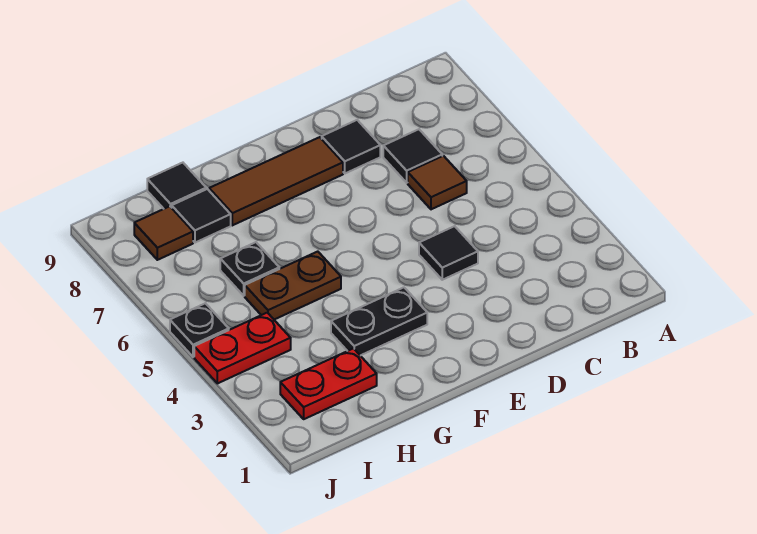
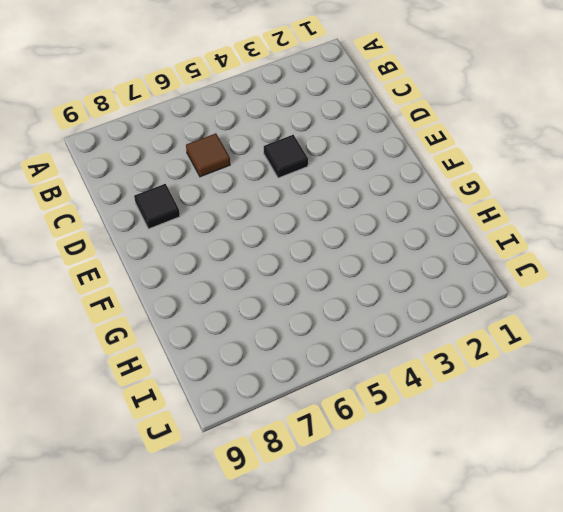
none -> black 1x1 tile [383,129,442,183]
none -> brown 1x3 tile [209,137,343,225]
none -> black 1x2 plate [331,287,427,356]

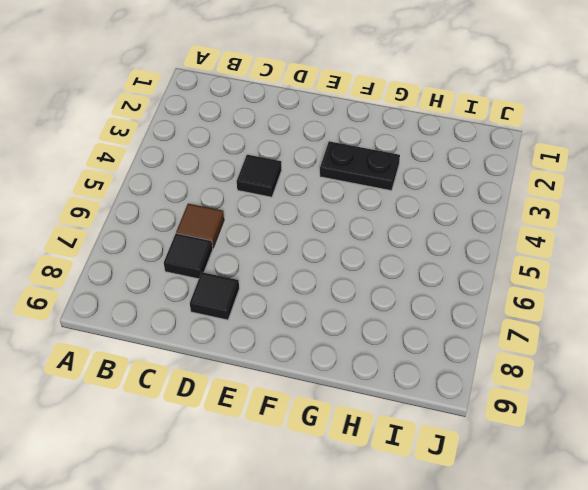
none -> brown 1x3 tile [209,137,343,225]
none -> brown 1x2 plate [245,252,341,320]
none -> red 1x2 plate [280,348,377,419]

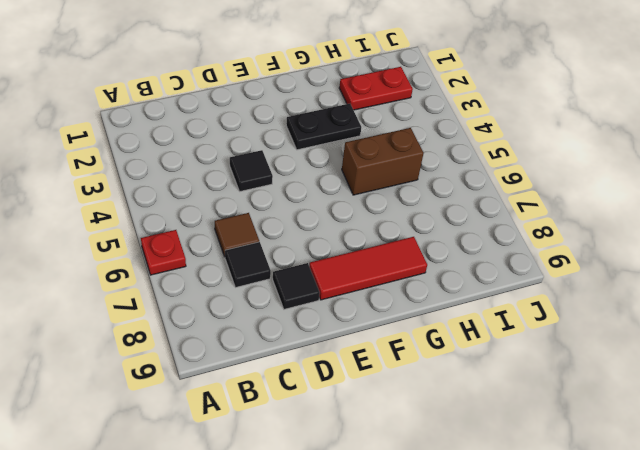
red 1x1 plate [141,230,186,275] -> none
red 1x3 tile [309,237,427,300] -> brown 1x3 tile [209,137,343,225]
brown 1x2 brick [342,128,424,195] -> brown 1x2 plate [245,252,341,320]
none -> black 1x1 plate [220,242,279,296]
none -> black 1x1 tile [172,189,231,243]
none -> black 1x1 tile [147,163,206,209]

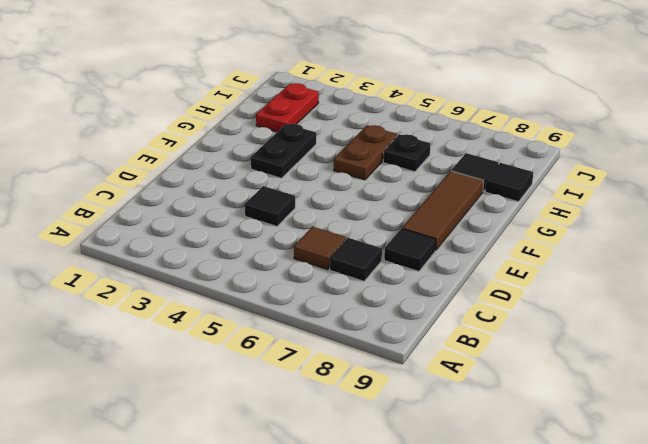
none -> red 1x2 plate [194,313,291,383]
none -> brown 1x1 tile [134,206,193,260]
none -> black 1x1 plate [170,303,229,357]

